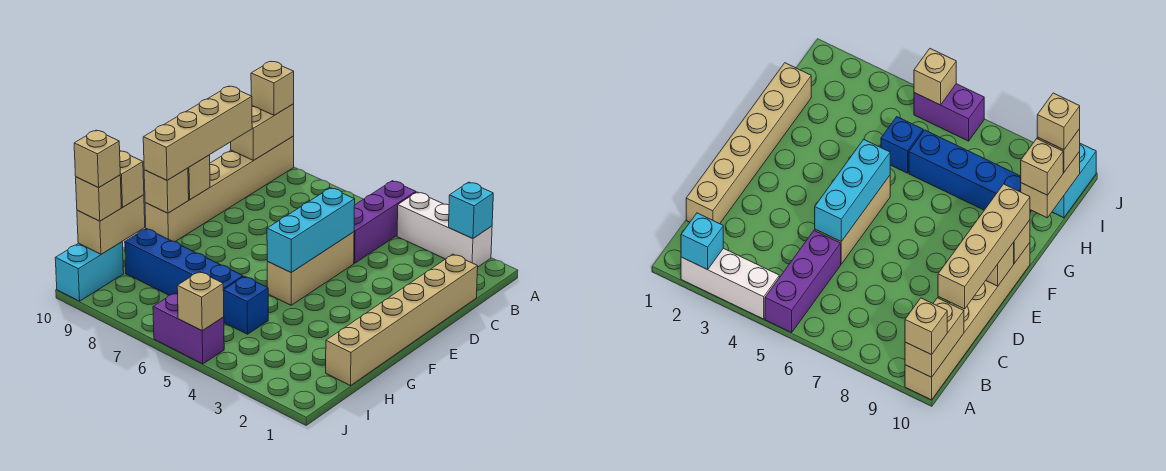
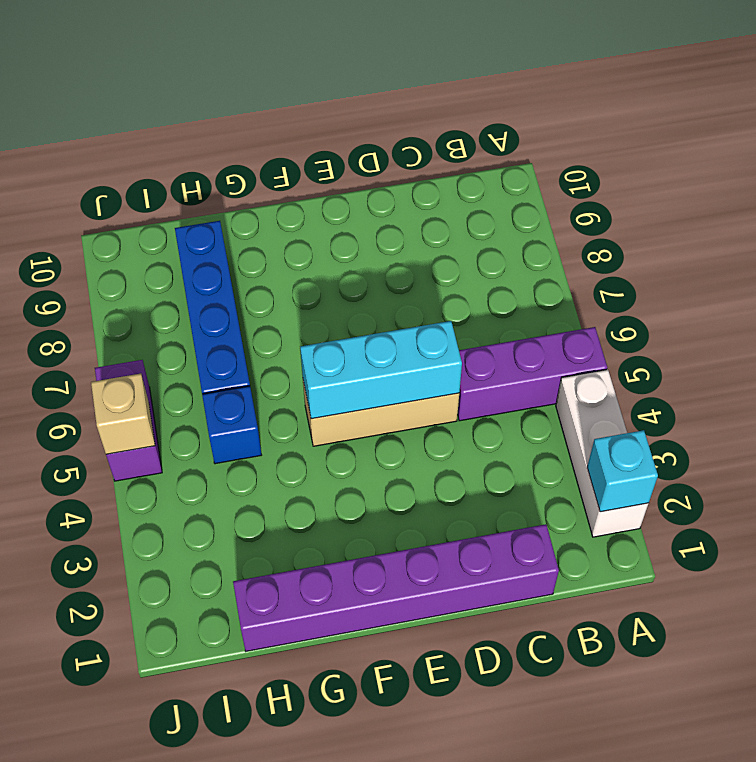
purple 1x6 brick [233,524,559,651] -> tan 1x6 brick [326,254,478,386]
none -> tan 1x6 brick [145,136,294,242]
none -> cyan 1x2 brick [55,242,124,301]
none -> tan 1x2 brick [231,104,294,160]

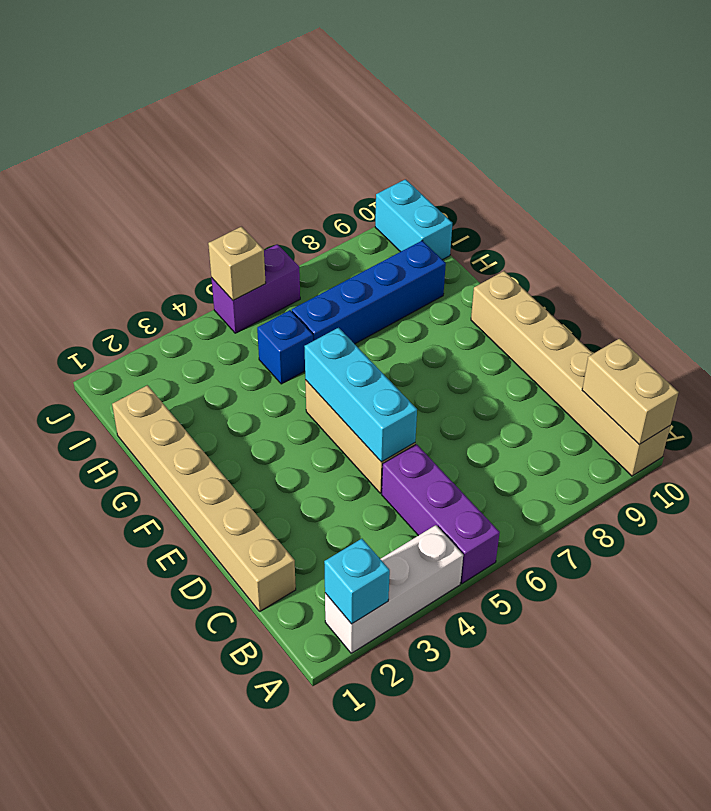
none -> tan 1x1 brick [188,155,210,200]
none -> tan 1x1 brick [144,168,189,213]
none -> tan 1x2 brick [77,195,145,254]

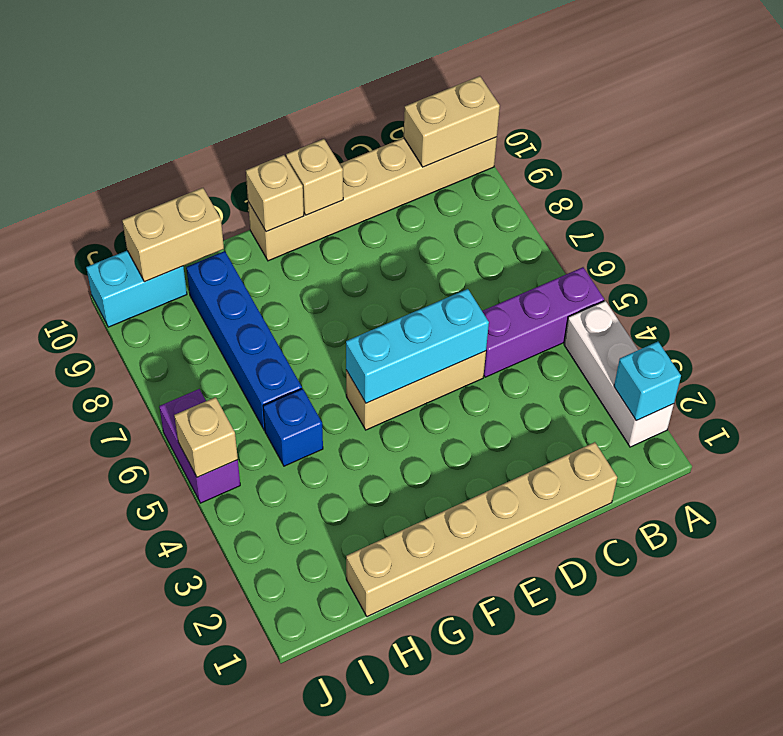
none -> tan 1x1 brick [251,62,294,115]
none -> tan 1x4 brick [143,86,252,180]
none -> tan 1x1 brick [120,151,144,207]

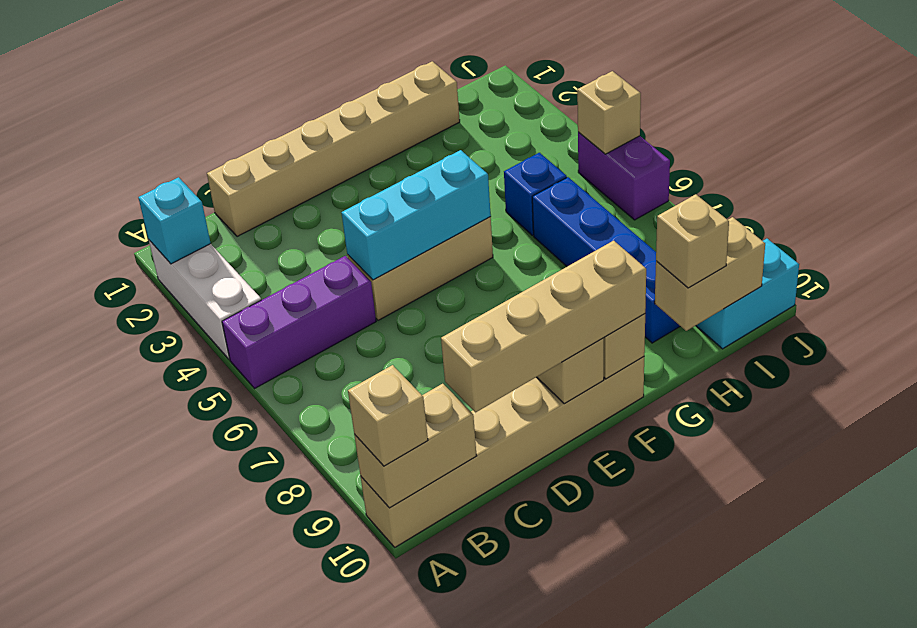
none -> tan 1x1 brick [76,175,121,221]
none -> tan 1x1 brick [74,130,120,188]

